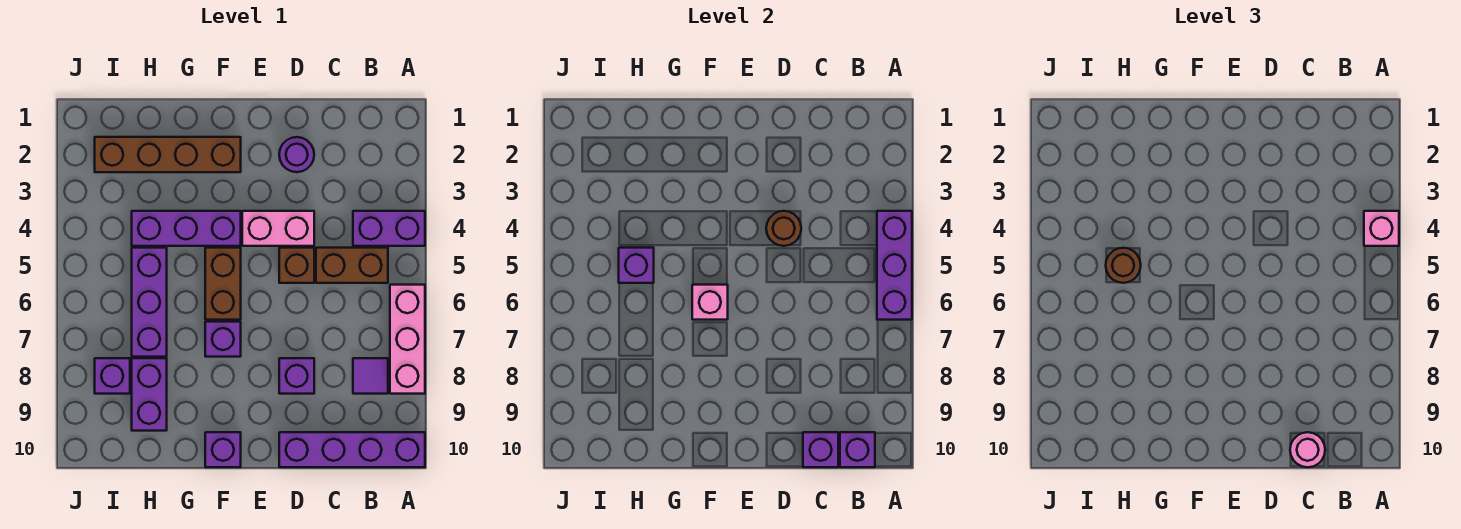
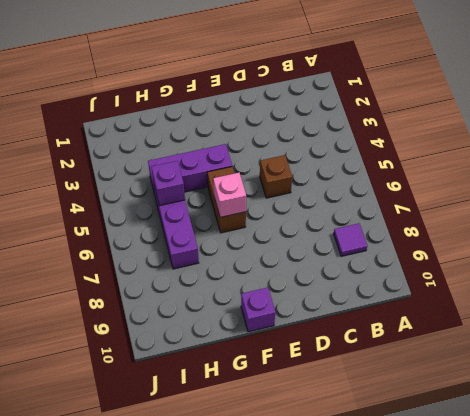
none -> purple 1x2 brick [353,211,425,246]
none -> pink 1x3 brick [390,285,425,394]
none -> purple 1x4 brick [279,432,425,467]

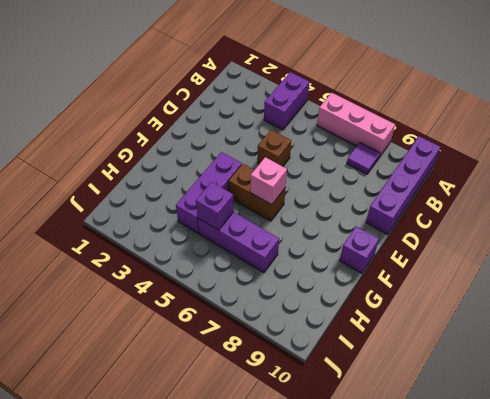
none -> brown 1x2 brick [316,248,388,283]
none -> purple 1x1 round brick [279,137,314,172]
none -> pink 1x2 brick [242,211,314,246]

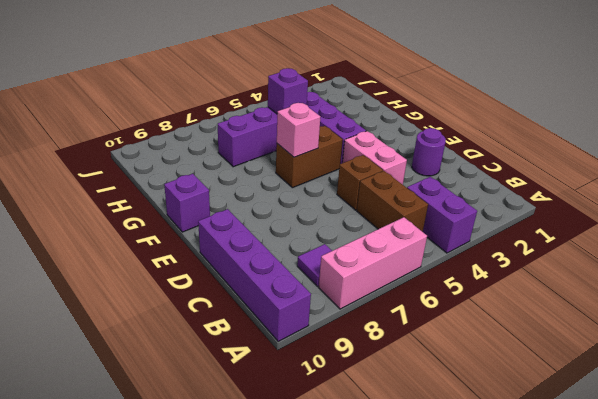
none -> purple 1x1 brick [279,358,314,394]
none -> brown 1x4 brick [95,137,241,172]
none -> purple 1x1 brick [205,322,241,357]

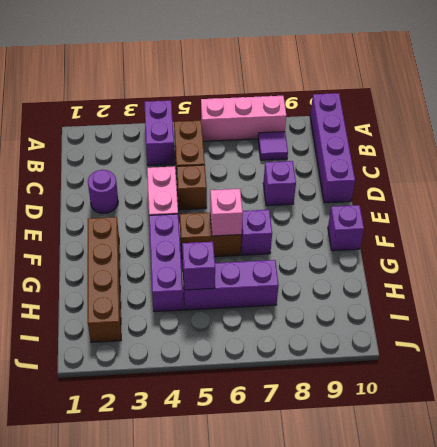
none -> purple 1x2 brick [132,358,167,431]
none -> purple 1x1 brick [95,358,130,394]
none -> purple 1x3 brick [877,211,912,320]

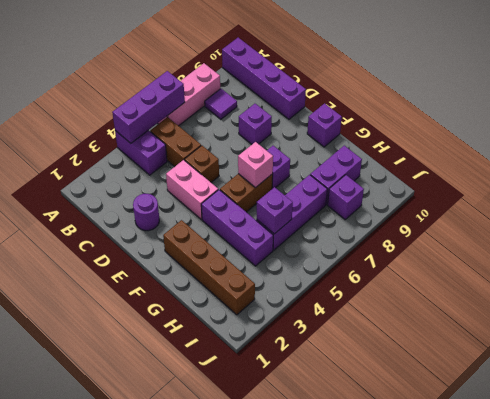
none -> purple 1x1 brick [840,432,875,467]
none -> purple 1x1 brick [803,432,838,467]
none -> brown 1x1 round brick [766,211,801,246]

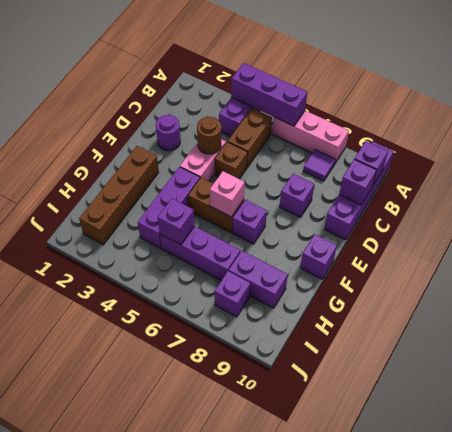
none -> pink 1x1 brick [1364,211,1399,246]
none -> pink 1x1 round brick [1290,432,1325,467]
none -> brown 1x1 round brick [1106,248,1141,283]

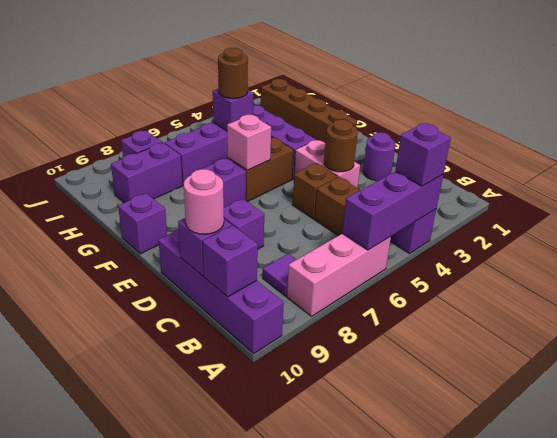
purple 1x1 brick [395,124,451,186] -> pink 1x1 brick [1364,211,1399,246]

